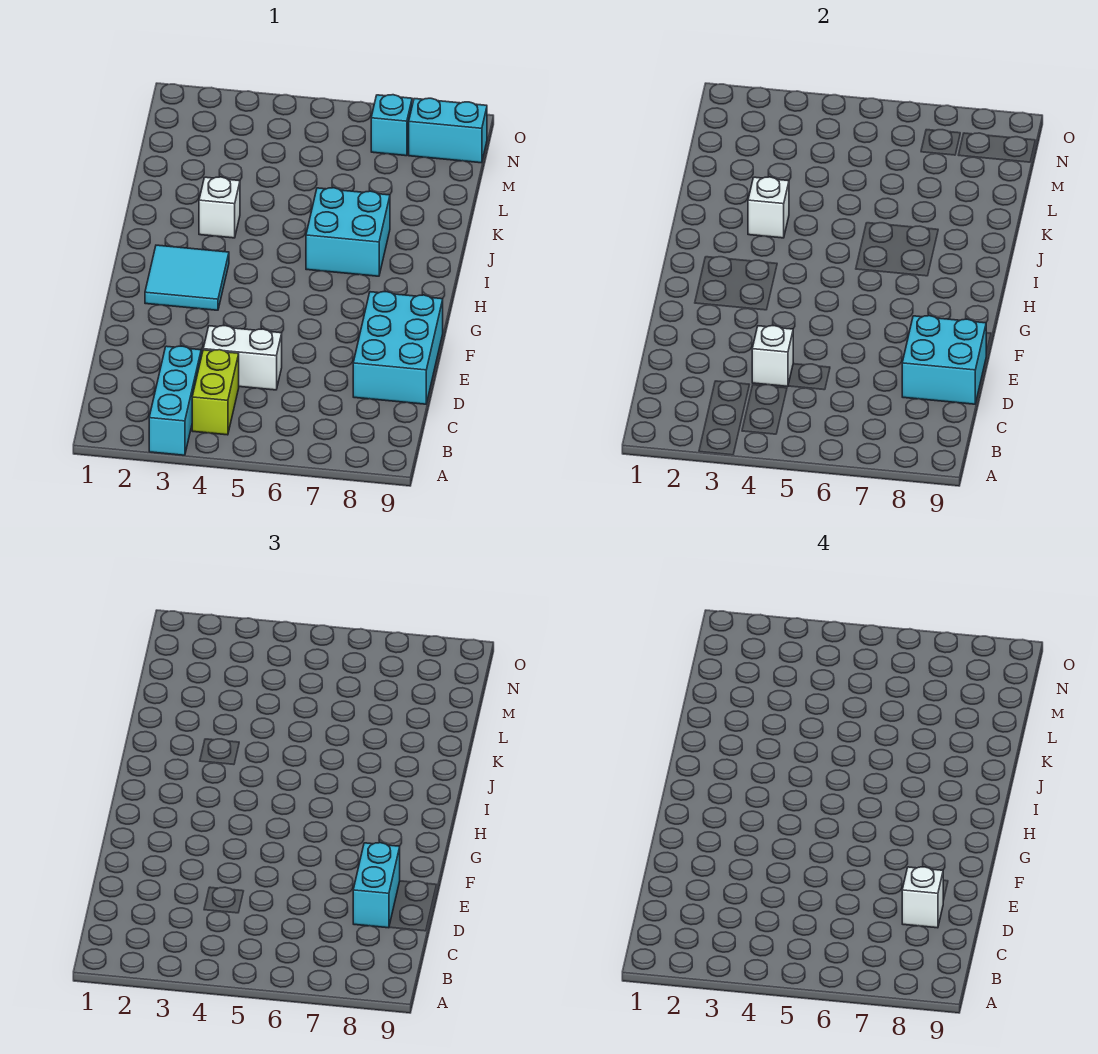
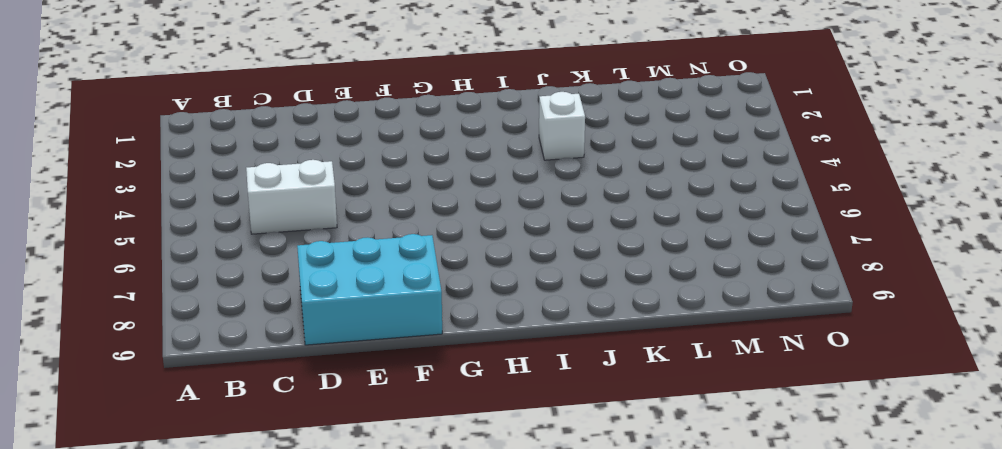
white 1x2 brick [246,160,337,234] -> white 1x2 brick turned to [203,326,282,390]
none -> cyan 1x3 brick [149,346,201,455]
none -> lime 1x2 brick [192,350,239,435]
none -> cyan 2x2 tile [145,245,229,310]

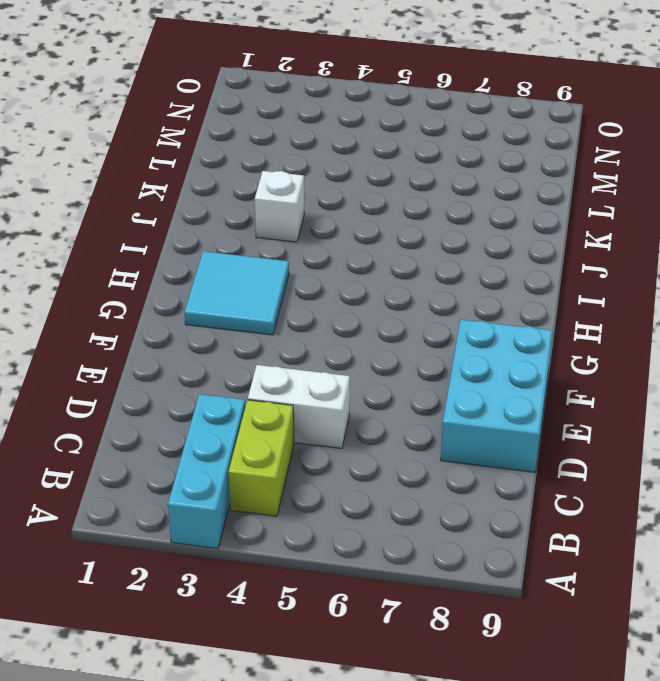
none -> cyan 2x2 brick [306,188,390,276]
none -> cyan 1x1 brick [371,95,412,156]
none -> cyan 1x2 brick [409,98,487,163]

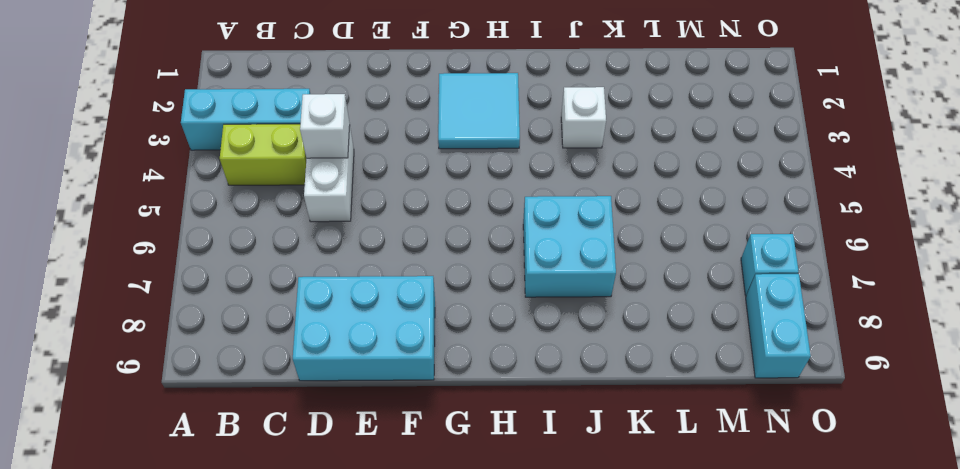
none -> cyan 2x2 brick [902,316,986,404]
none -> white 1x1 brick [748,177,789,238]
none -> cyan 1x2 brick [353,843,400,928]

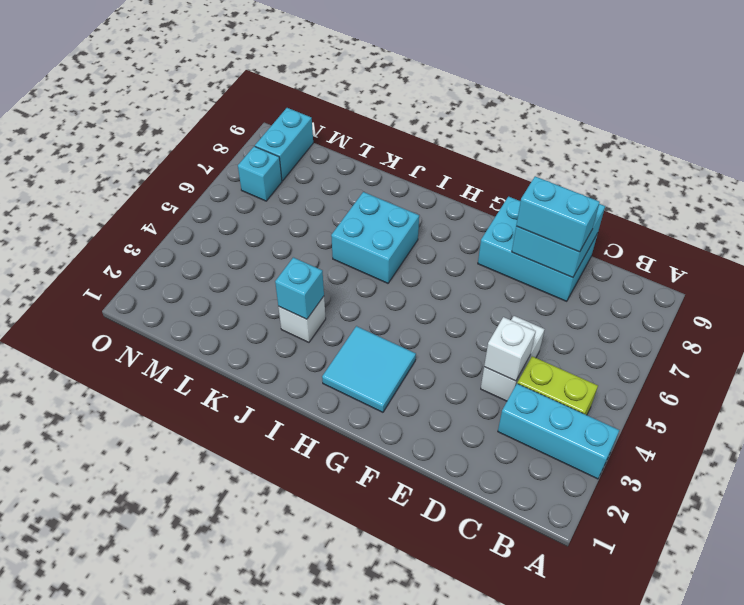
cyan 1x1 brick [275,257,324,319] -> white 1x1 brick [748,177,789,238]
none -> white 1x1 brick [902,867,943,928]

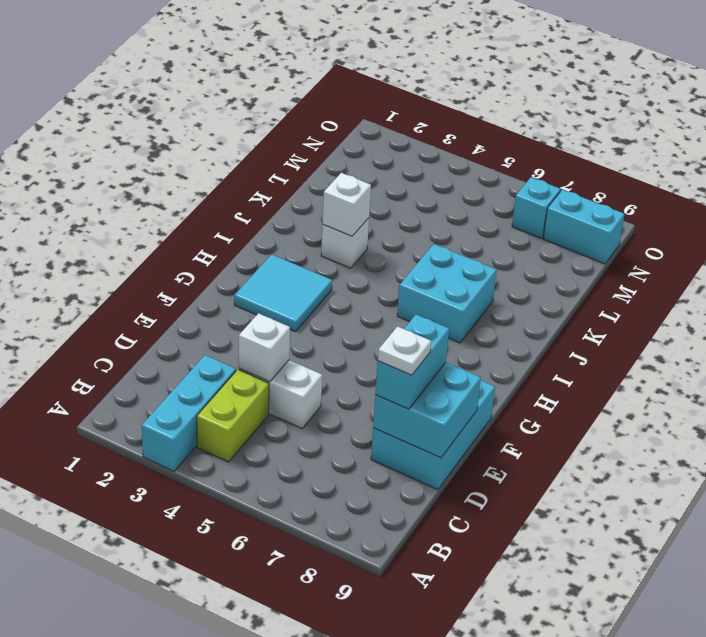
white 1x1 plate [378,326,431,375] -> white 1x1 brick [902,867,943,928]

